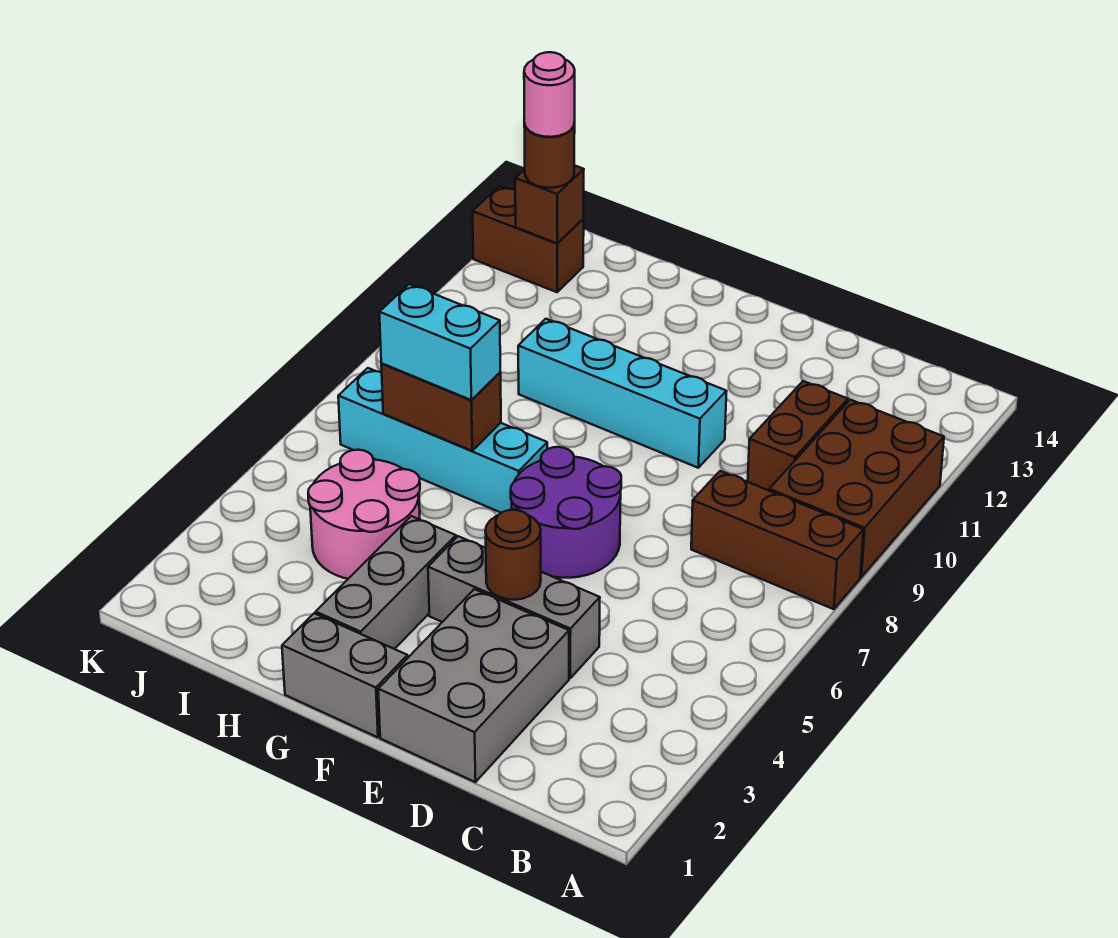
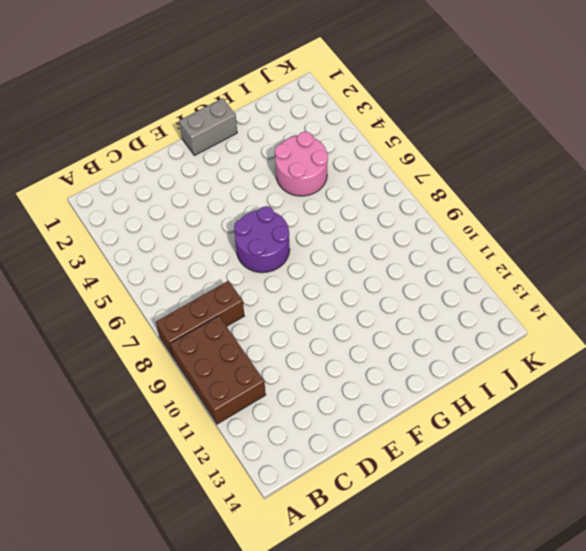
none -> brown 1x2 brick [748,381,848,491]
none -> grey 2x3 brick [378,589,569,782]
none -> grey 1x3 brick [428,536,600,678]

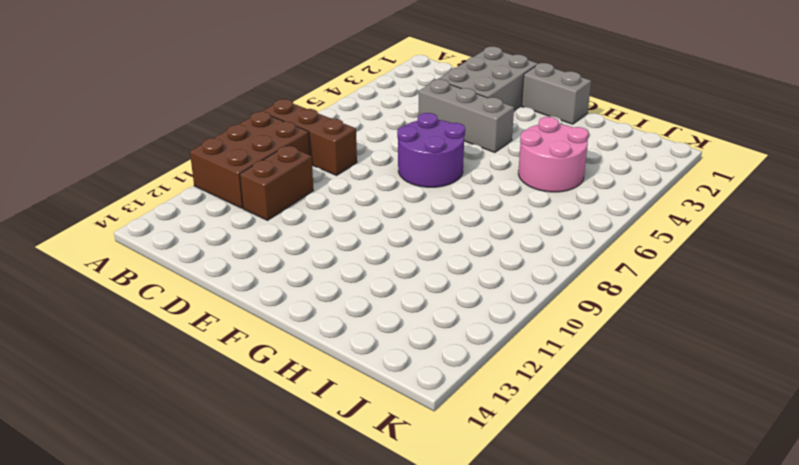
none -> cyan 1x4 brick [518,319,727,468]
none -> grey 1x3 brick [316,516,456,649]
none -> cyan 1x4 brick [338,368,547,513]

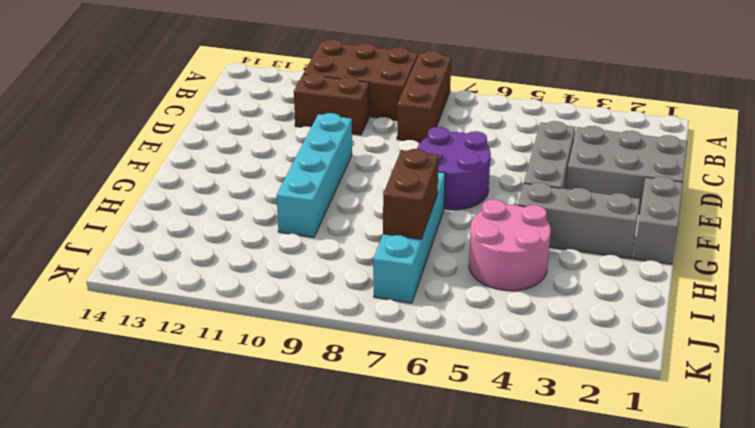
none -> brown 1x2 brick [473,186,584,292]
none -> brown 1x1 round brick [485,510,541,600]
none -> brown 1x1 brick [515,165,584,243]

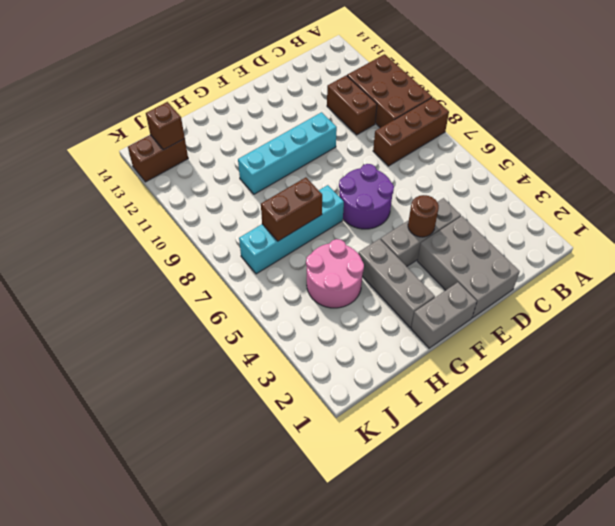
none -> cyan 1x2 brick [379,284,500,400]
none -> brown 1x1 round brick [524,122,575,188]
none -> pink 1x1 round brick [524,52,575,137]

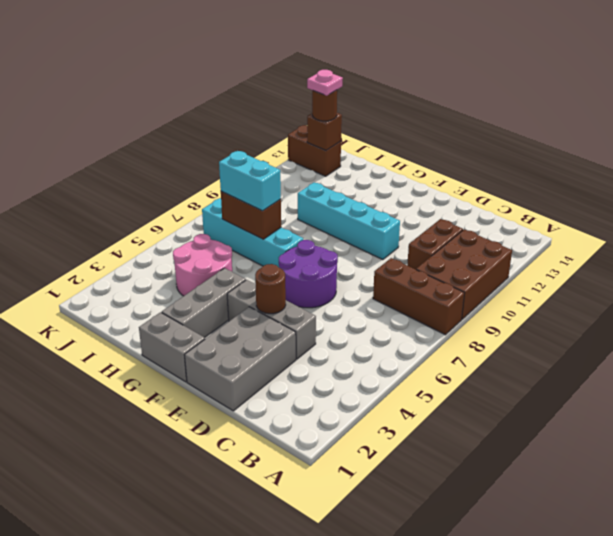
pink 1x1 plate [307,70,343,96] -> pink 1x1 round brick [524,52,575,137]

